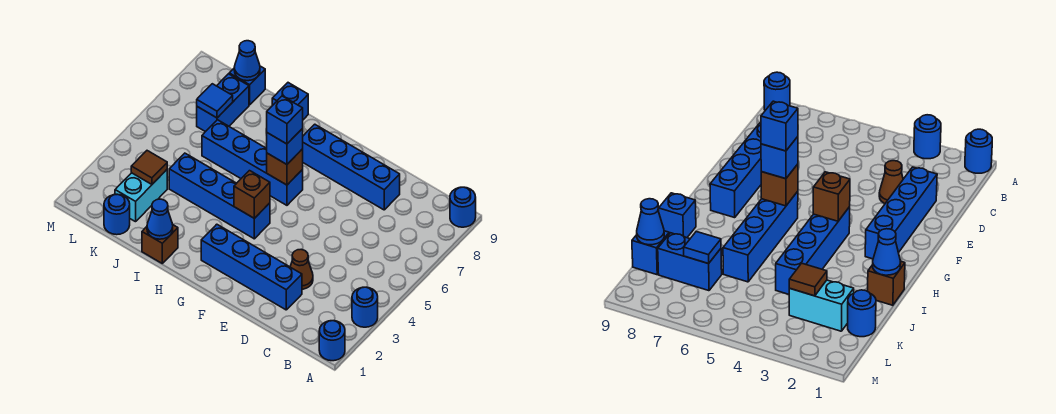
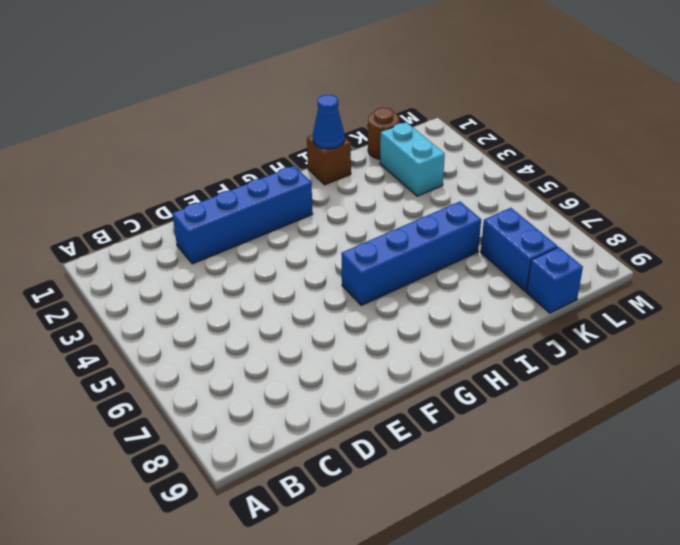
brown 1x1 round brick [368,108,399,159] -> blue 1x1 round brick [104,194,130,235]
none -> blue 1x1 round brick [319,321,345,361]
none -> blue 1x1 round brick [352,287,378,327]
none -> blue 1x1 round brick [450,187,476,227]

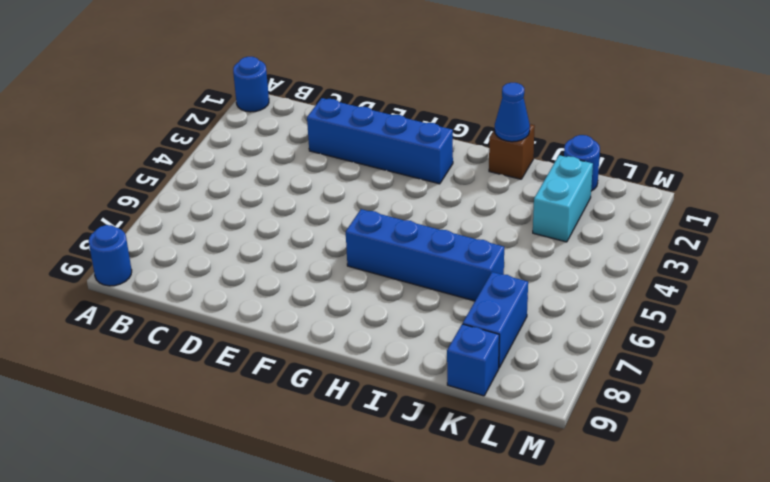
none -> blue 1x1 round brick [352,287,378,327]
none -> brown 1x1 cone [290,250,313,289]
none -> blue 1x4 brick [303,124,400,210]

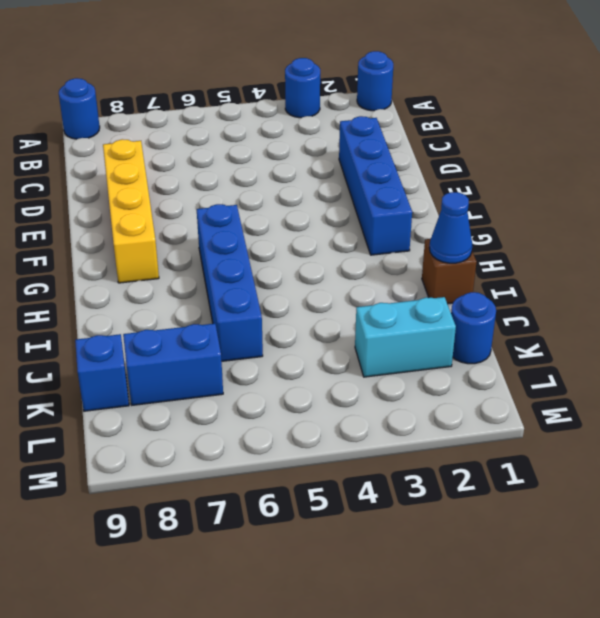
yellow 1x4 brick [103,139,159,283] -> blue 1x4 brick [303,124,400,210]
none -> brown 1x1 cone [290,250,313,289]
none -> blue 1x4 brick [169,153,270,239]
none -> blue 1x1 brick [272,83,308,120]

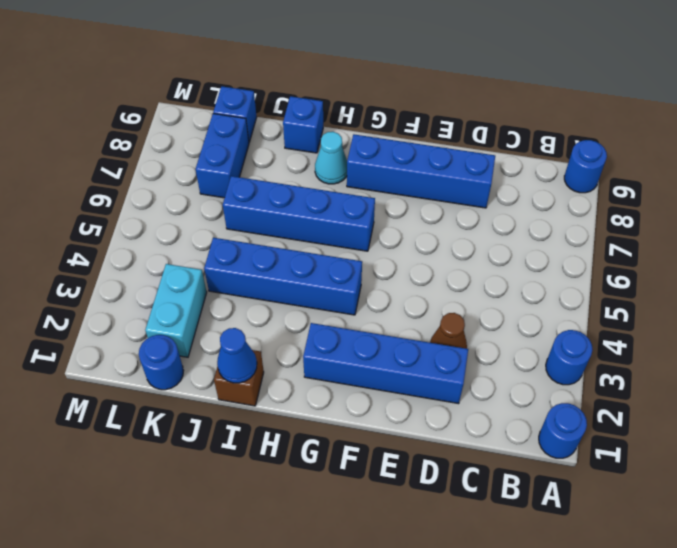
cyan 1x1 cone [315,132,347,184] -> none
none -> brown 1x1 brick [234,171,270,218]
none -> brown 1x1 brick [267,149,303,185]
none -> brown 1x1 tile [131,151,167,184]

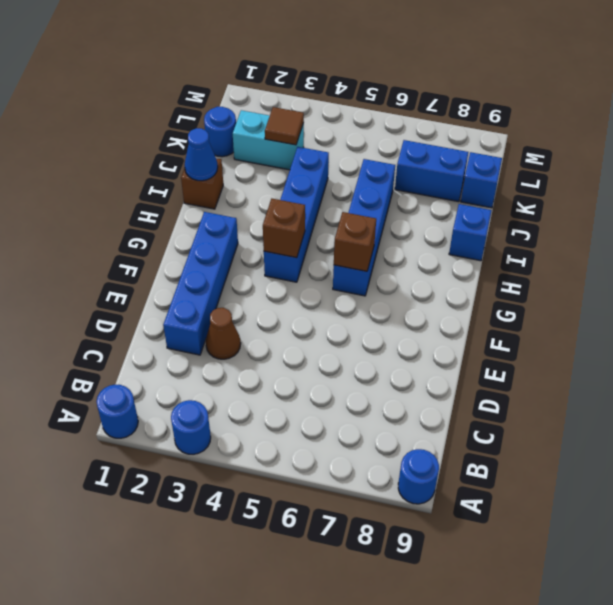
none -> blue 1x4 brick [303,124,400,210]
none -> blue 1x1 tile [197,84,233,118]
none -> blue 1x1 cone [234,41,260,81]

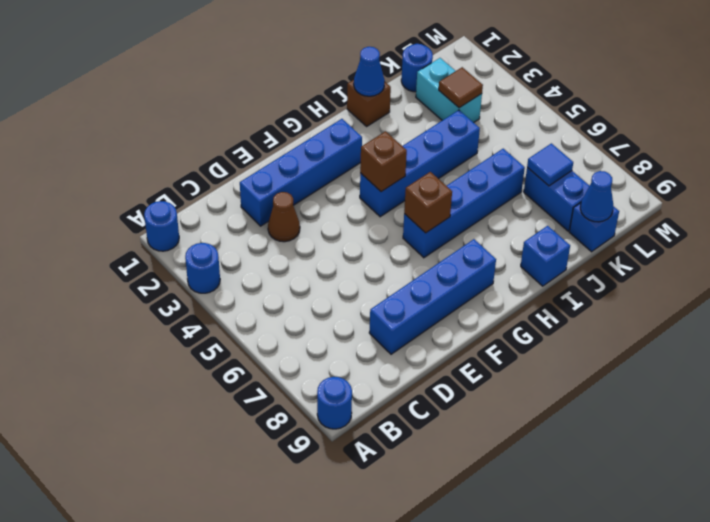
none -> blue 1x1 brick [267,128,303,164]
none -> blue 1x1 brick [267,96,303,144]

